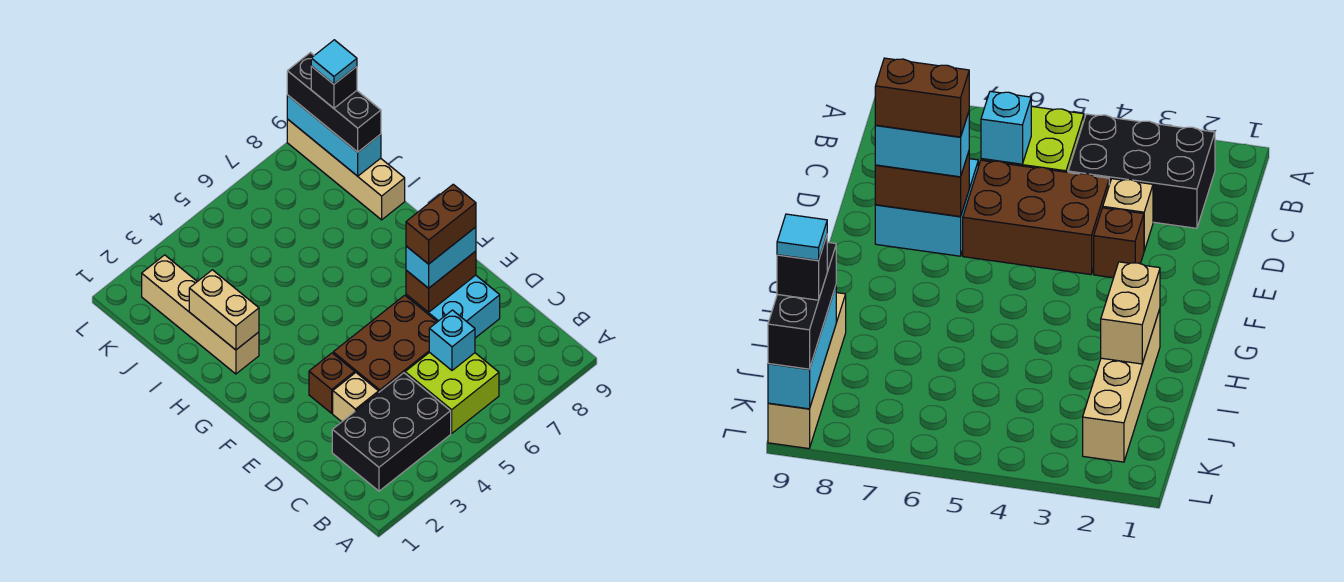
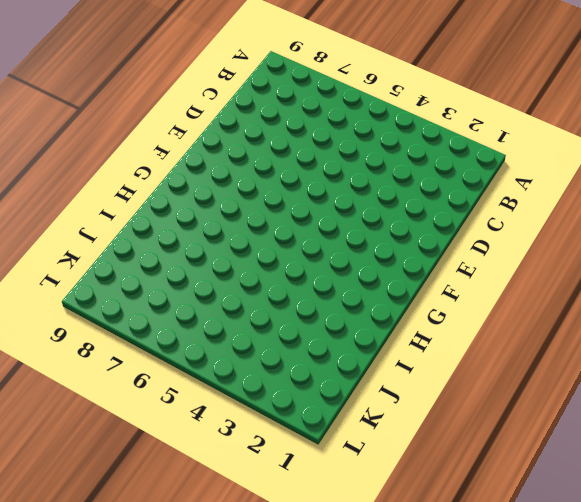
none -> black 2x3 brick [332,373,451,491]
none -> lime 2x2 brick [405,352,499,433]
none -> tan 1x1 brick [333,373,379,422]

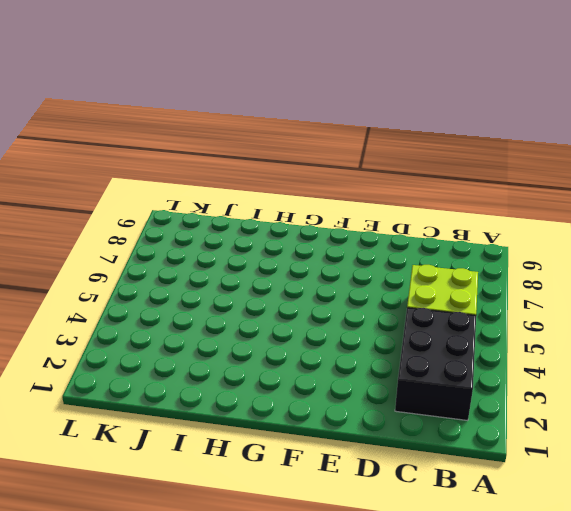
none -> tan 1x1 brick [333,373,379,422]
none -> brown 2x3 brick [333,295,437,392]
none -> cyan 2x2 brick [406,275,500,338]

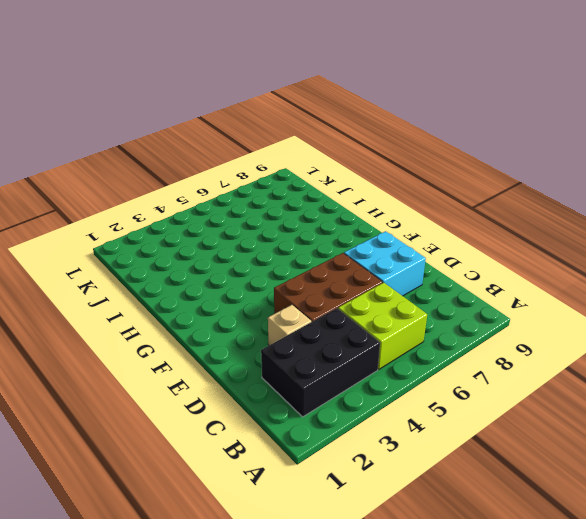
none -> brown 1x1 brick [309,353,355,413]
none -> tan 1x4 brick [142,255,259,374]
none -> tan 1x4 brick [287,119,405,220]

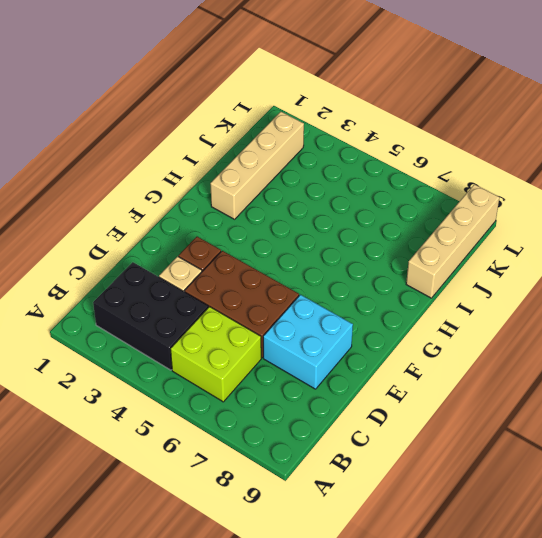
none -> cyan 1x1 brick [429,310,475,370]
none -> brown 1x2 brick [406,251,476,312]
none -> tan 1x2 brick [189,270,259,350]

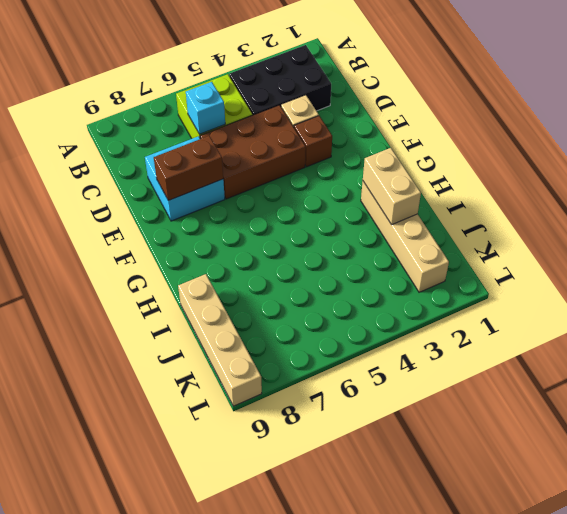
none -> cyan 1x3 brick [287,95,381,176]
none -> cyan 1x2 brick [406,227,476,288]
none -> black 1x3 brick [287,53,381,152]

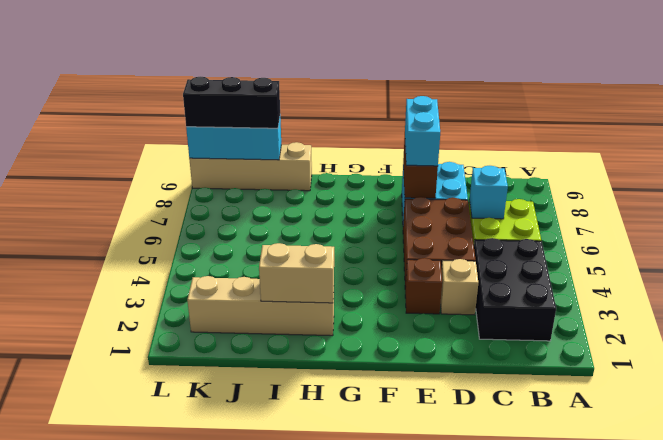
none -> brown 1x2 brick [406,184,476,264]
none -> black 1x1 brick [311,66,357,108]
none -> cyan 1x1 tile [311,40,357,84]

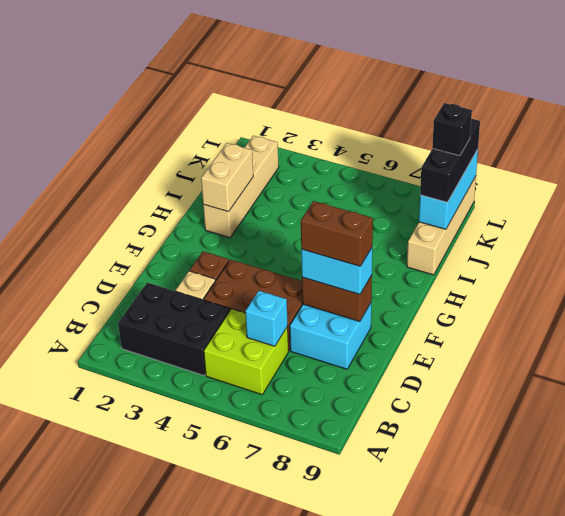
none -> cyan 1x1 tile [311,40,357,84]

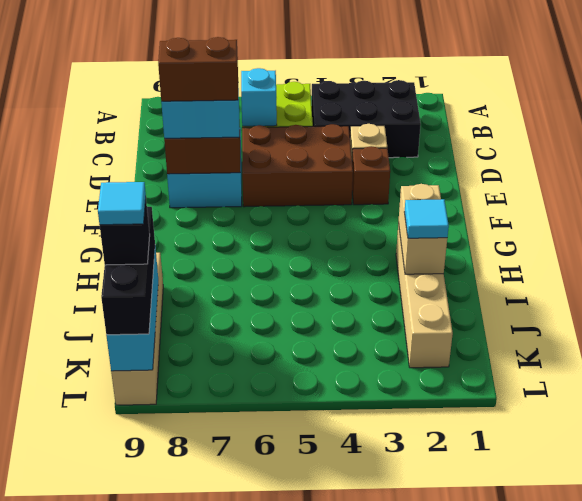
cyan 1x1 tile [404,199,449,238] -> none

